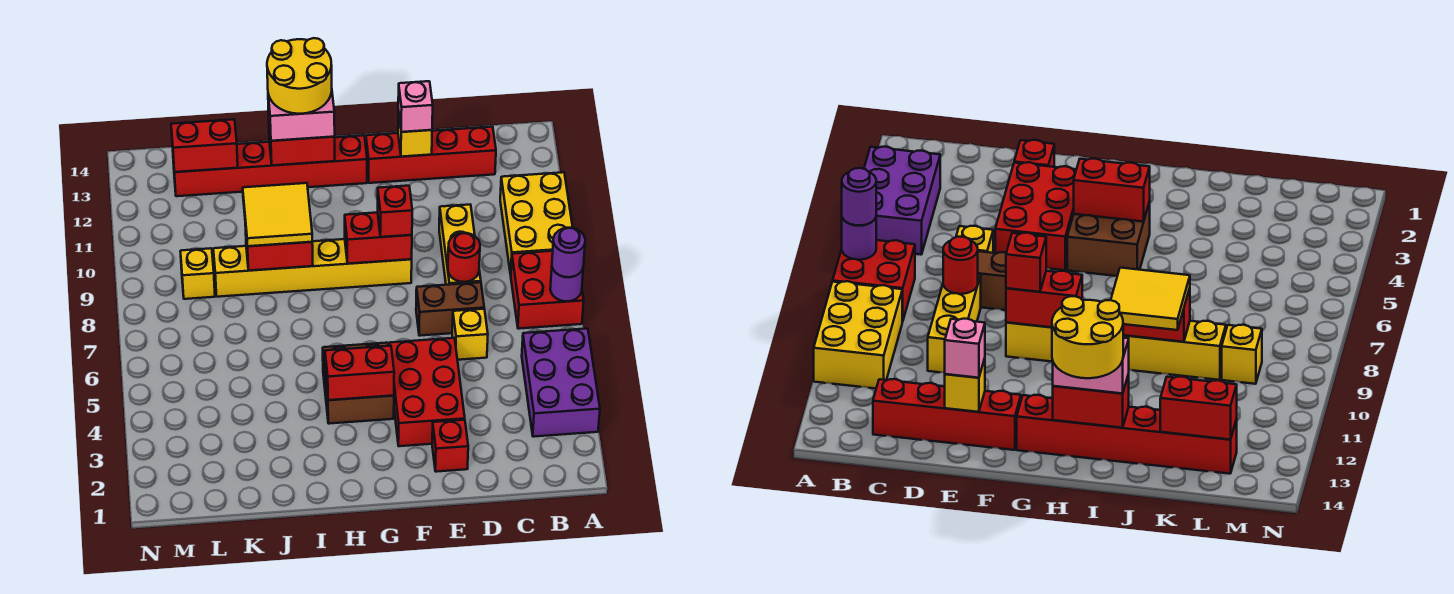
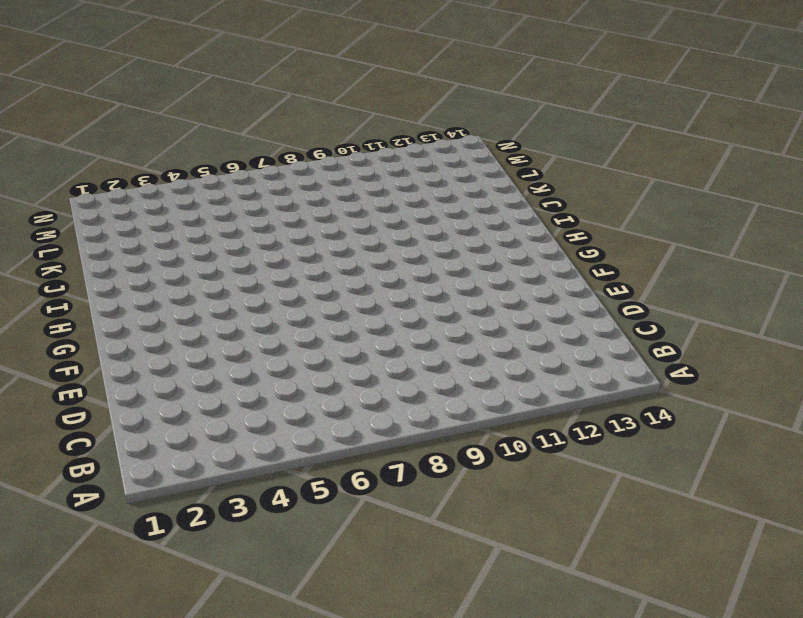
none -> purple 2x3 brick [522,329,600,437]
none -> red 2x2 brick [511,251,584,329]
none -> yellow 2x3 brick [500,172,573,275]

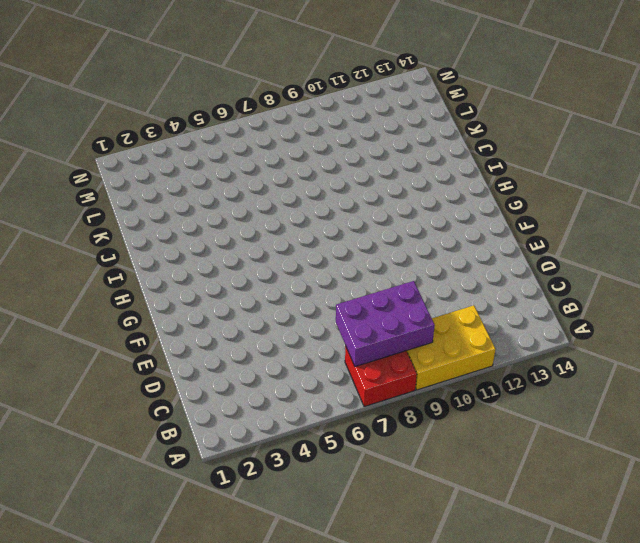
purple 2x3 brick [336,281,435,367] -> purple 2x3 brick moved to [522,329,600,437]
none -> red 1x4 brick [366,127,496,183]
none -> yellow 1x1 brick [452,309,488,360]
none -> brown 1x2 brick [416,282,484,336]

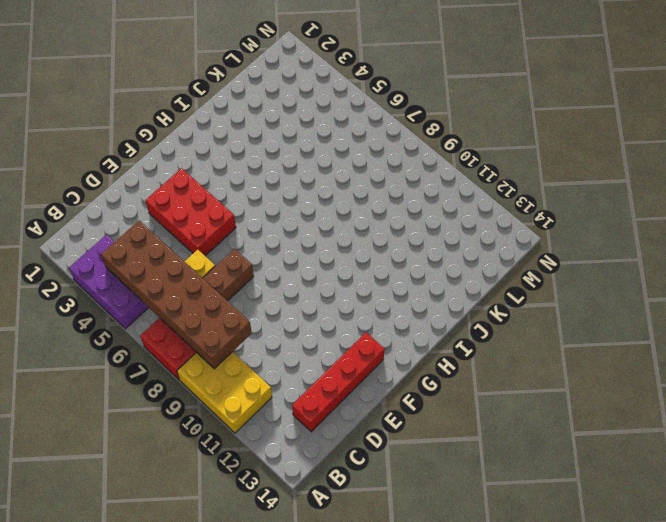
brown 2x6 brick [101,221,252,369] -> none
none -> yellow 1x3 brick [439,205,481,285]
none -> red 1x1 brick [432,420,468,472]
none -> yellow 1x6 brick [213,239,412,297]

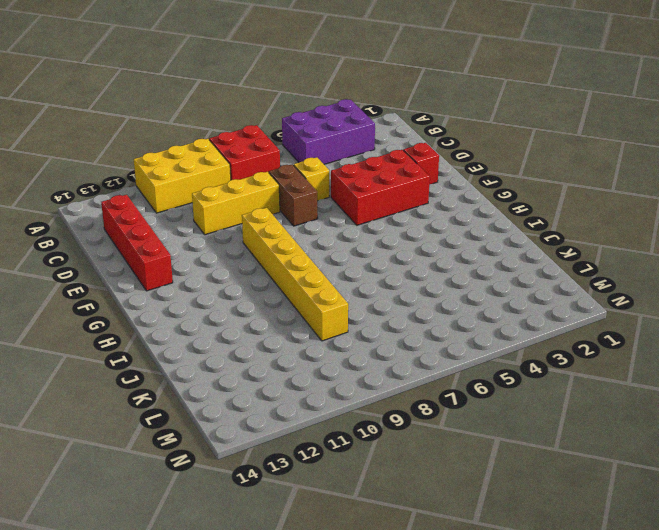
none -> brown 2x2 brick [323,343,394,424]
none -> red 1x6 brick [173,135,367,196]
none -> yellow 1x1 brick [180,248,215,299]

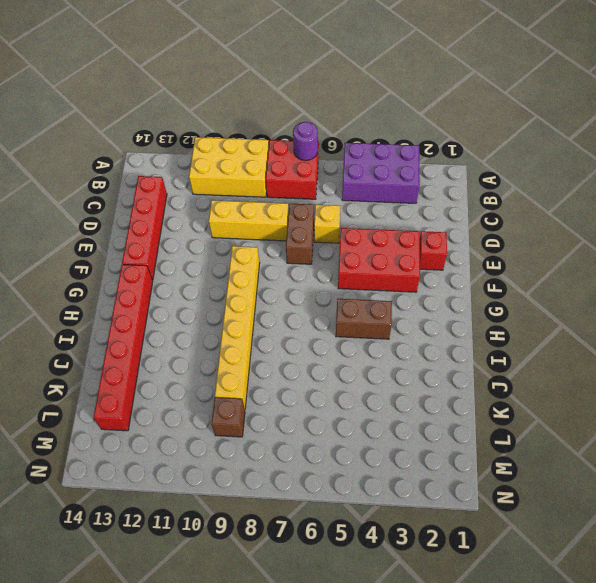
brown 1x2 brick [336,299,392,339] -> brown 2x2 brick [323,343,394,424]
brown 1x1 brick [212,397,245,437] -> yellow 1x1 brick [180,248,215,299]
none -> red 1x1 round brick [448,233,480,282]
none -> yellow 1x1 brick [398,110,432,157]
none -> red 1x2 brick [345,212,412,264]

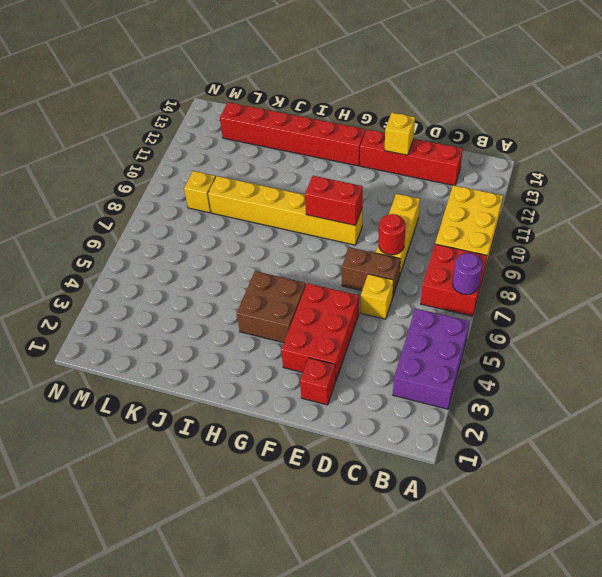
none -> red 1x2 brick [325,346,394,400]
none -> red 1x2 brick [269,126,335,165]
none -> red 1x2 brick [245,224,313,271]

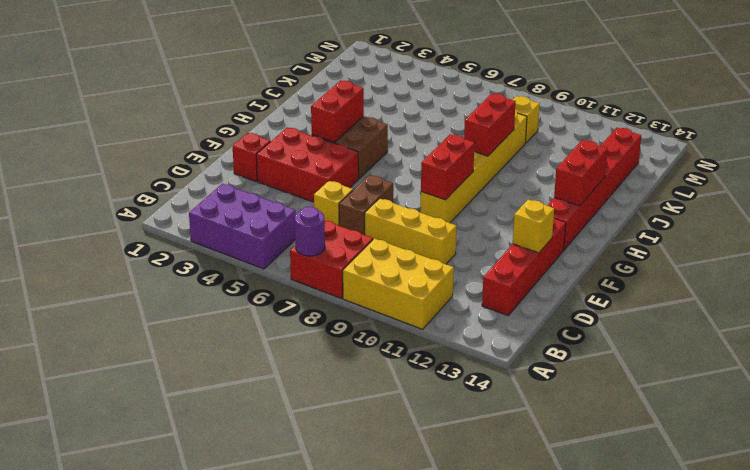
none -> red 1x1 round brick [448,233,480,282]
none -> red 1x2 brick [171,120,238,172]
none -> purple 1x1 round brick [552,228,585,277]

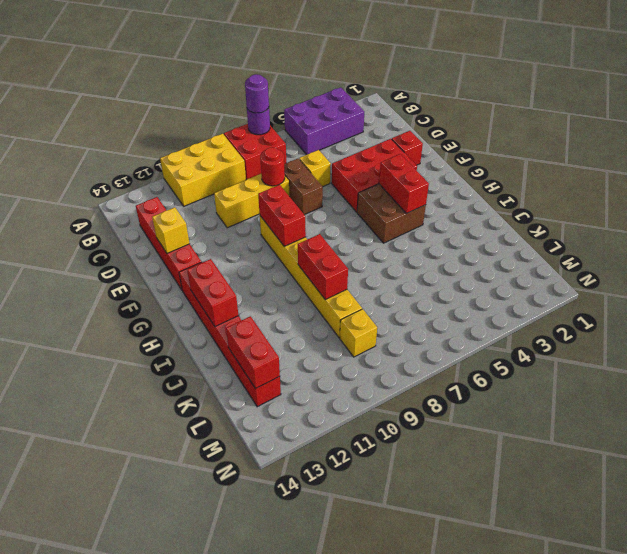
none -> pink 1x1 brick [398,81,433,132]
none -> red 1x1 brick [378,186,412,237]
none -> pink 1x2 brick [268,92,335,141]

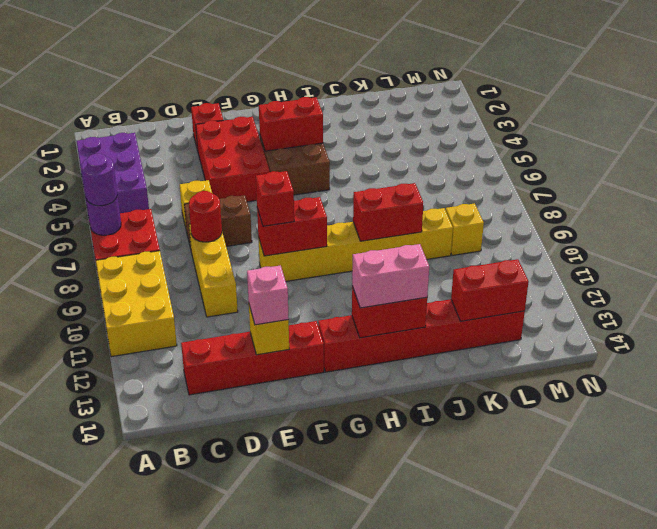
none -> yellow 2x2 tile [243,183,312,246]
none -> yellow 2x2 round brick [267,38,332,114]

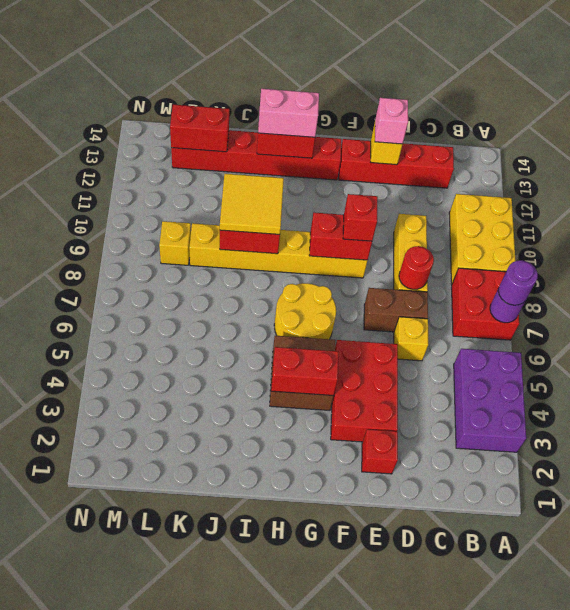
yellow 2x2 round brick [274,283,336,339] -> yellow 2x2 round brick moved to [267,38,332,114]

